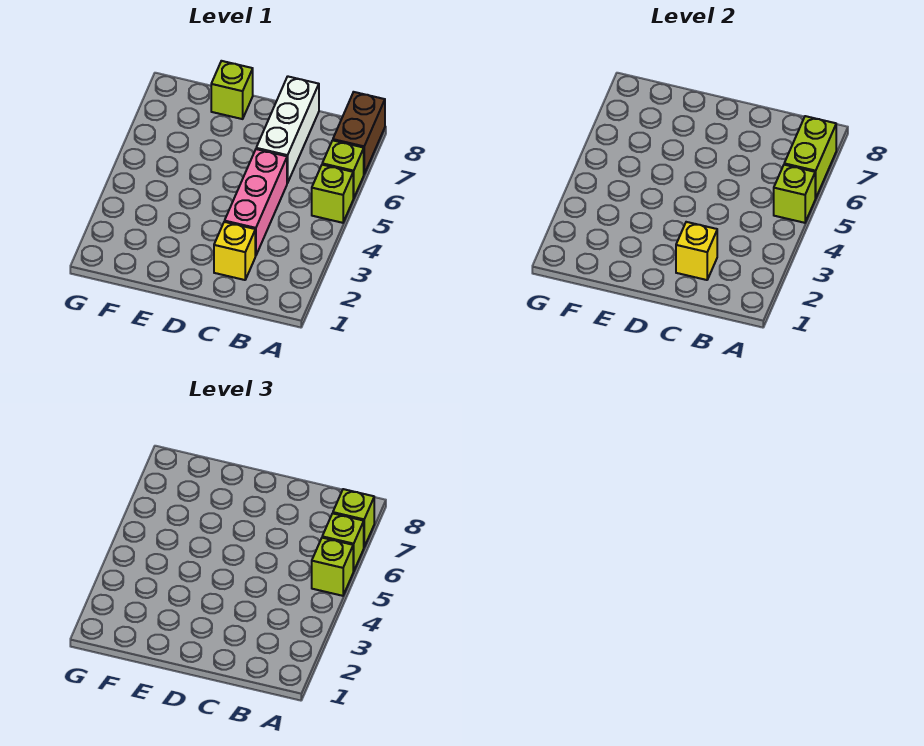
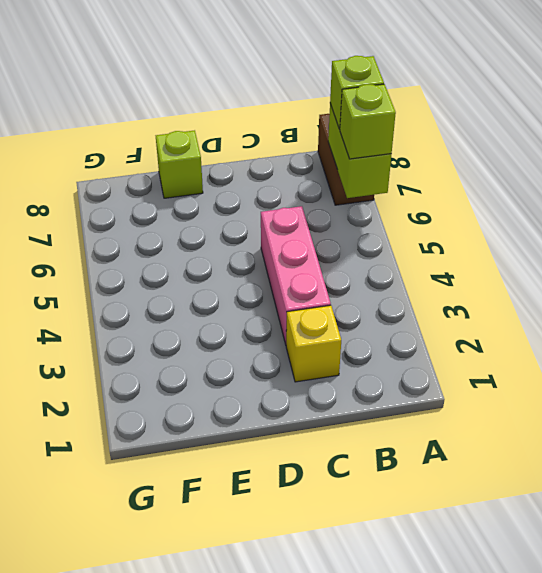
none -> lime 1x1 brick [312,165,354,223]
none -> lime 1x1 brick [322,140,364,198]
none -> white 1x3 brick [256,76,319,183]

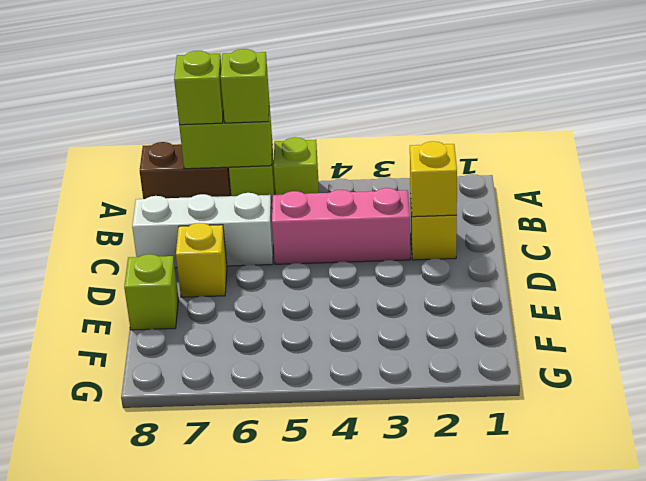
yellow 1x1 brick [176,223,227,297] -> none
none -> lime 1x1 brick [774,165,816,223]
none -> lime 1x1 brick [312,538,354,596]

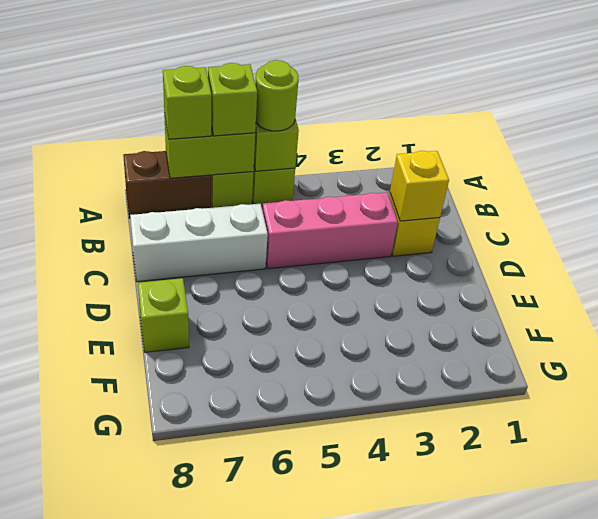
lime 1x1 round brick [255,60,299,131] -> lime 1x1 brick [312,538,354,596]

